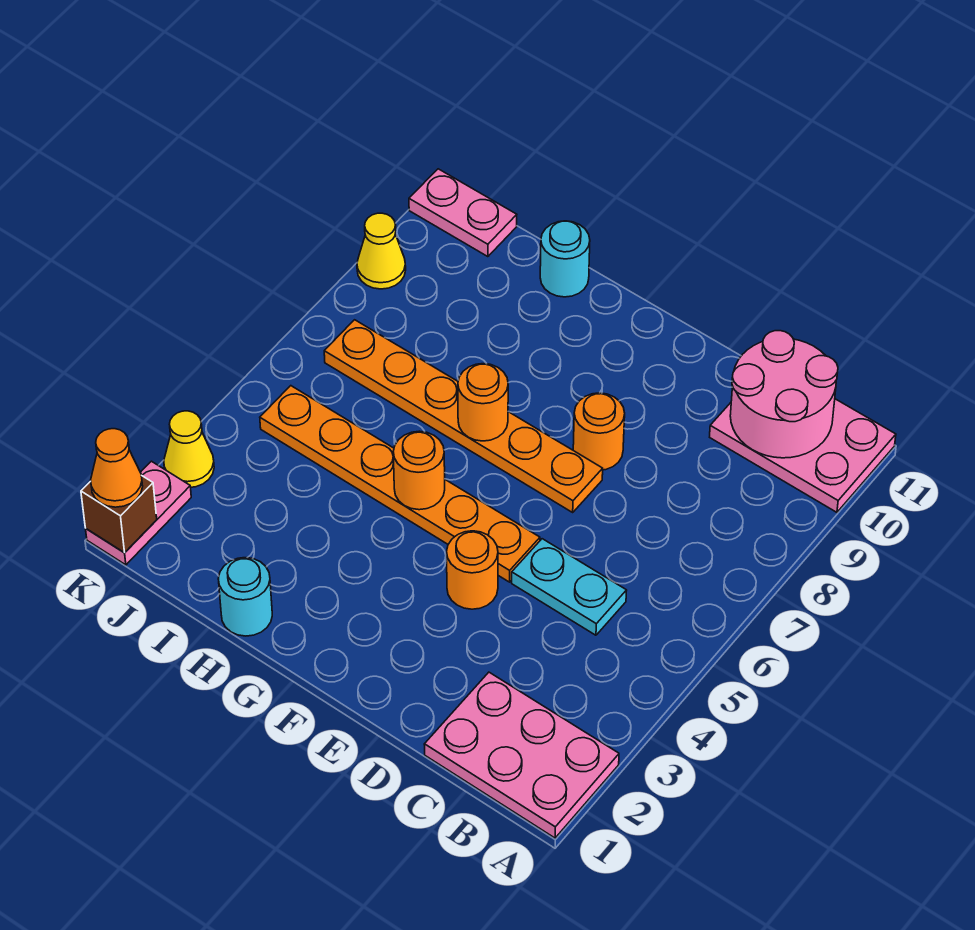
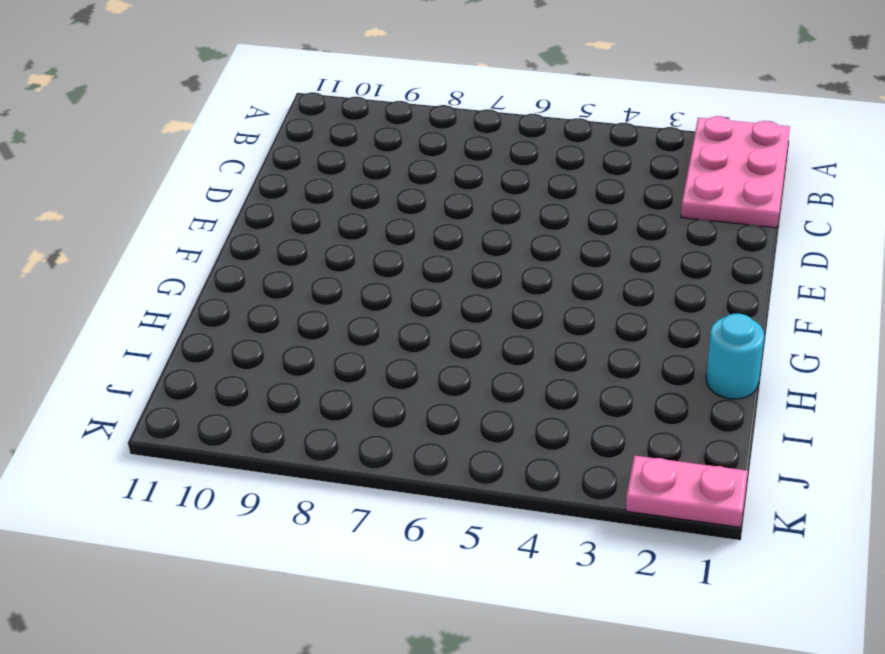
none -> pink 2x3 plate [710,399,896,512]
none -> cyan 1x2 plate [512,539,627,635]
none -> orange 1x1 round brick [447,531,498,609]

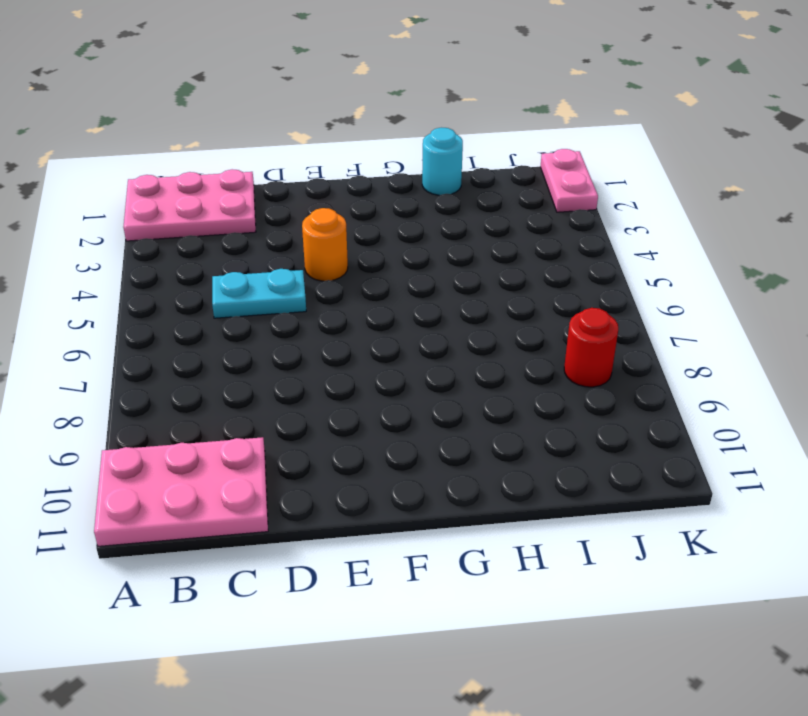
red 1x1 round brick [564,308,618,387] -> none
none -> orange 1x6 plate [260,386,540,582]
none -> orange 1x6 plate [324,320,603,512]
none -> orange 1x1 round brick [573,393,625,470]

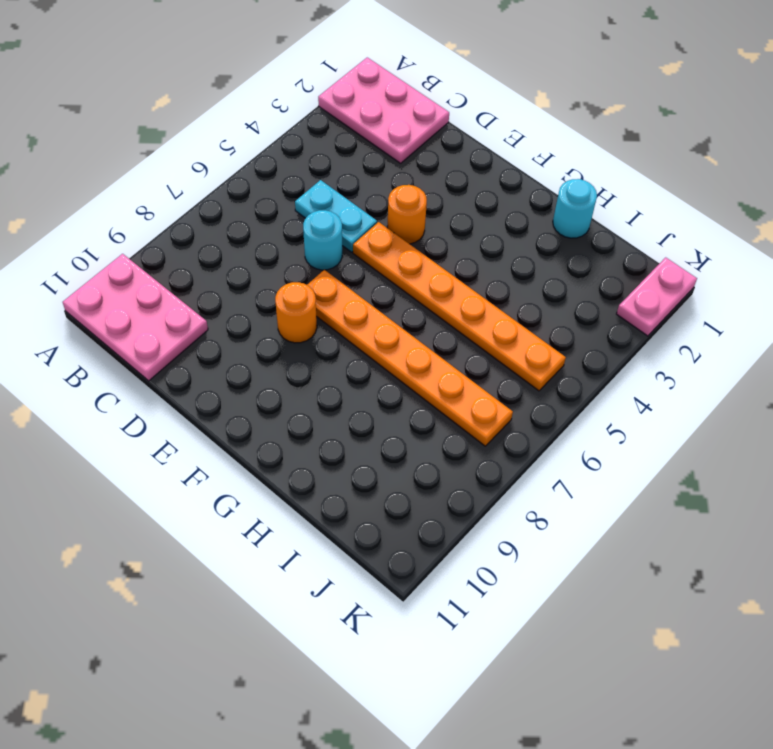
cyan 1x1 round brick [303,210,342,270] -> cyan 1x1 round brick moved to [540,221,590,297]
none -> pink 1x2 plate [409,169,517,257]
none -> yellow 1x1 cone [164,411,214,487]
none -> yellow 1x1 cone [357,213,406,289]

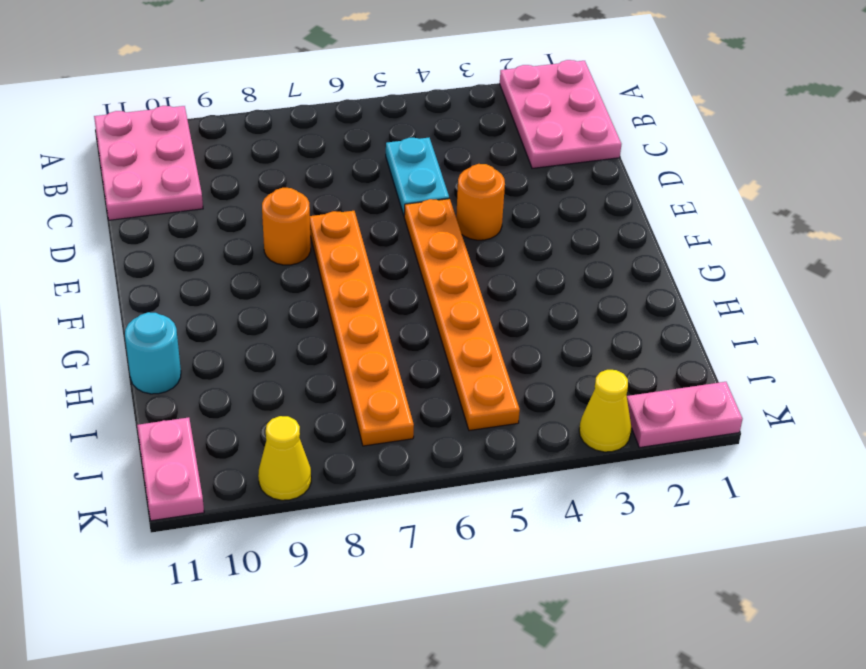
none -> cyan 1x1 round brick [218,558,272,636]
none -> pink 2x2 round brick [730,331,838,458]
none -> orange 1x1 round brick [393,431,445,510]

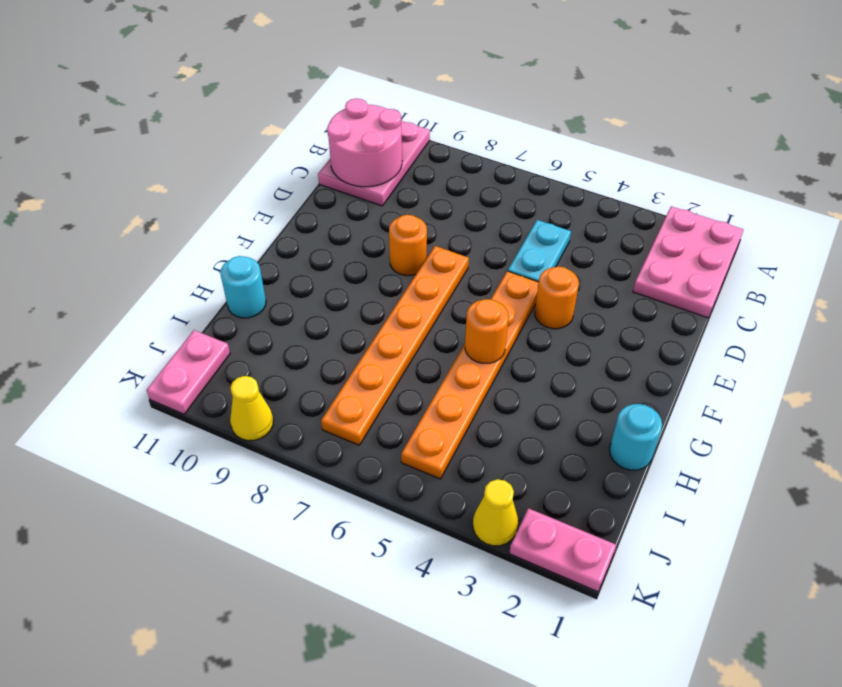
none -> orange 1x1 round brick [458,364,508,441]
none -> brown 1x1 brick [81,475,157,553]
none -> orange 1x1 cone [91,429,143,507]

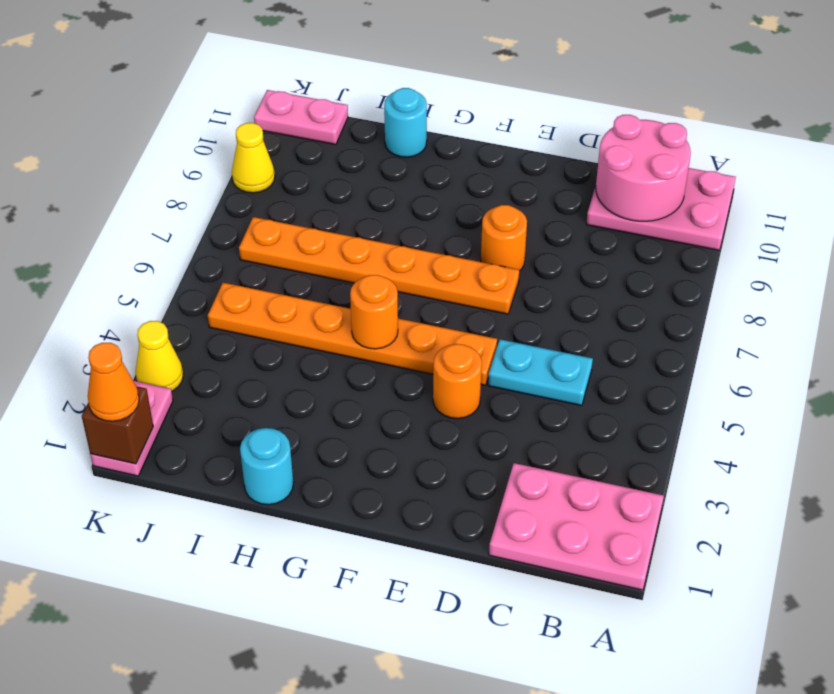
none -> orange 1x1 round brick [458,364,508,441]

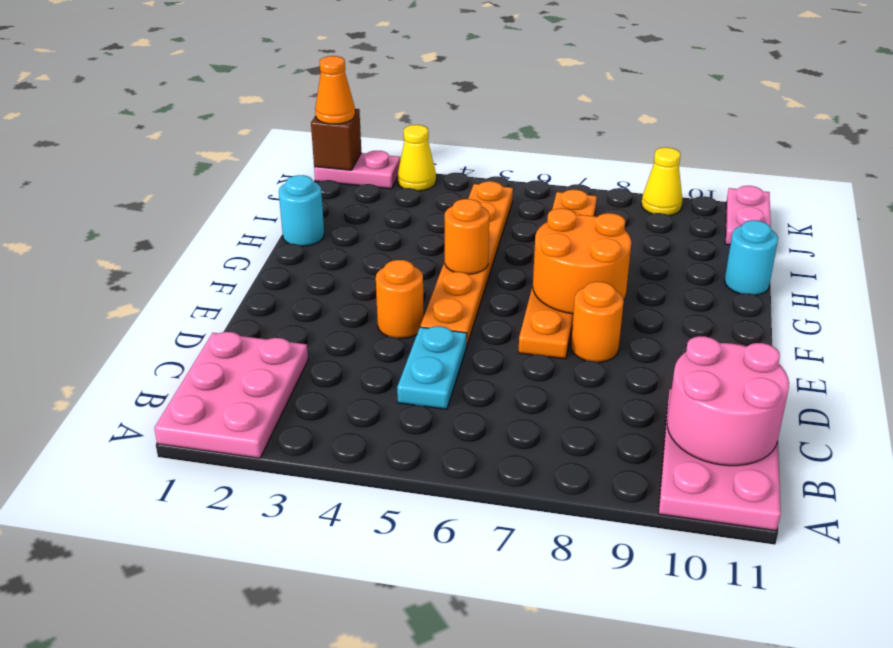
orange 2x2 round brick [533,208,631,314] -> orange 1x1 round brick [458,364,508,441]

